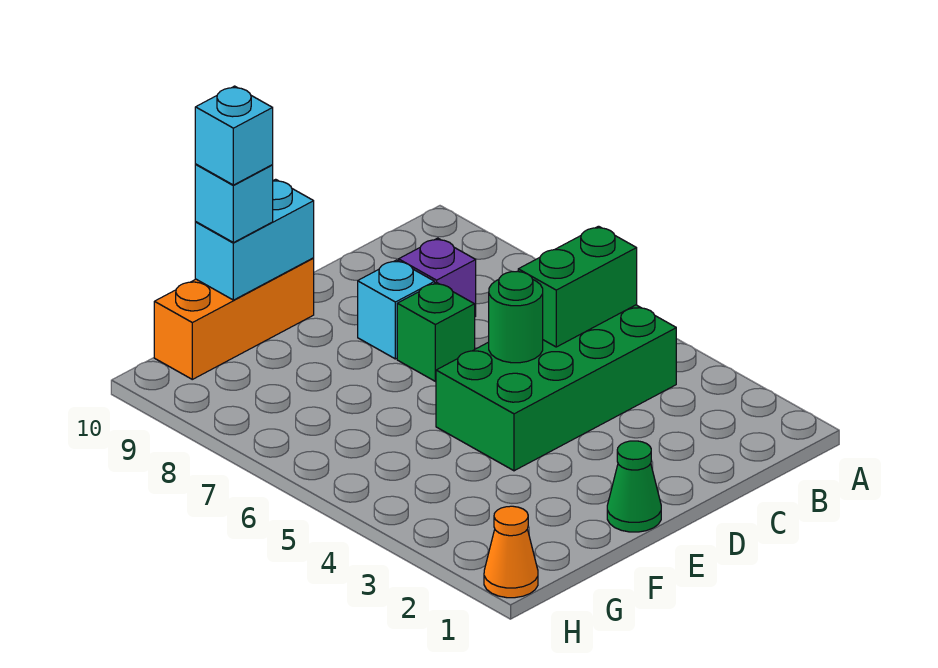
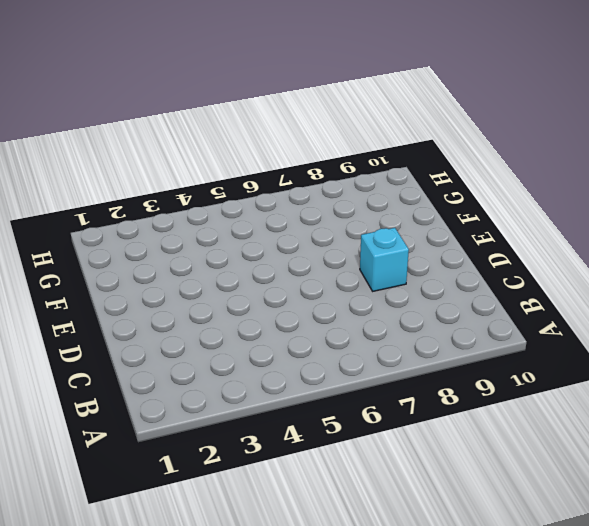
none -> green 2x4 brick [436,305,676,471]
none -> purple 1x1 brick [399,238,476,316]
none -> green 1x1 brick [397,282,475,381]

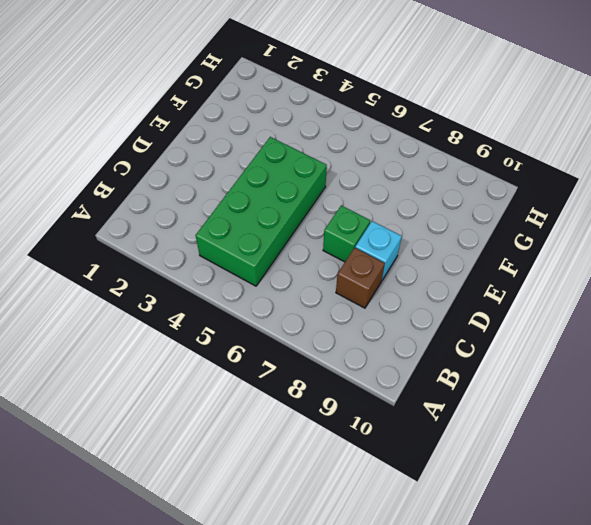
brown 1x1 brick [336,248,385,308] -> purple 1x1 brick [399,238,476,316]
none -> green 1x1 cone [607,441,661,532]
none -> orange 1x3 brick [154,258,314,379]
none -> orange 1x1 cone [484,506,538,598]

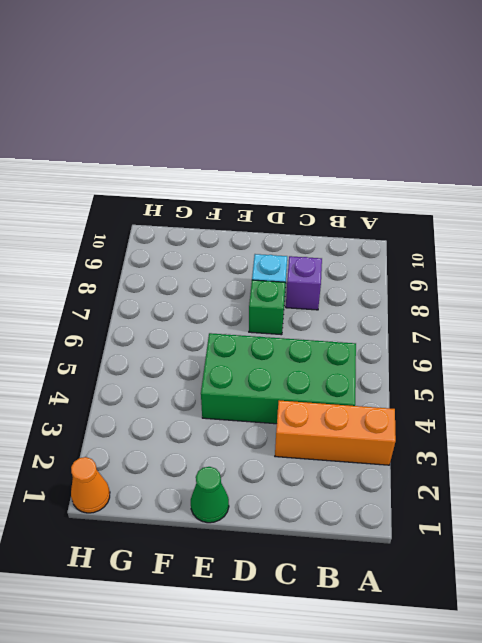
orange 1x3 brick [275,400,396,465] -> orange 1x3 brick moved to [154,258,314,379]
none -> green 1x2 brick [518,226,637,347]
none -> green 1x1 round brick [489,271,543,363]
none -> cyan 1x2 brick [195,179,314,300]

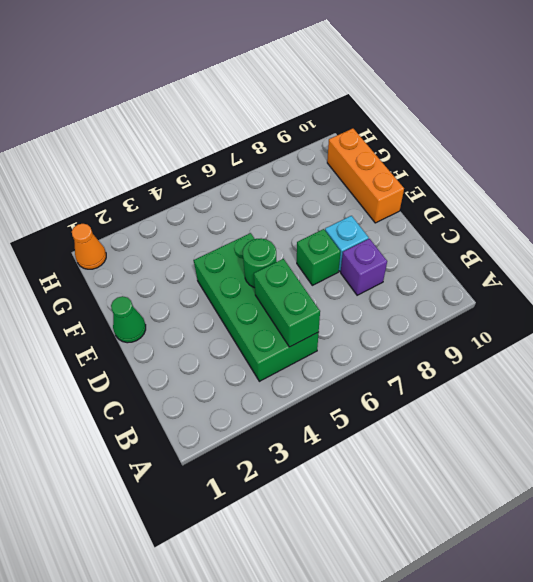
none -> cyan 1x2 brick [195,179,314,300]
none -> cyan 1x1 brick [195,164,273,243]
none -> cyan 1x1 brick [195,86,273,185]

